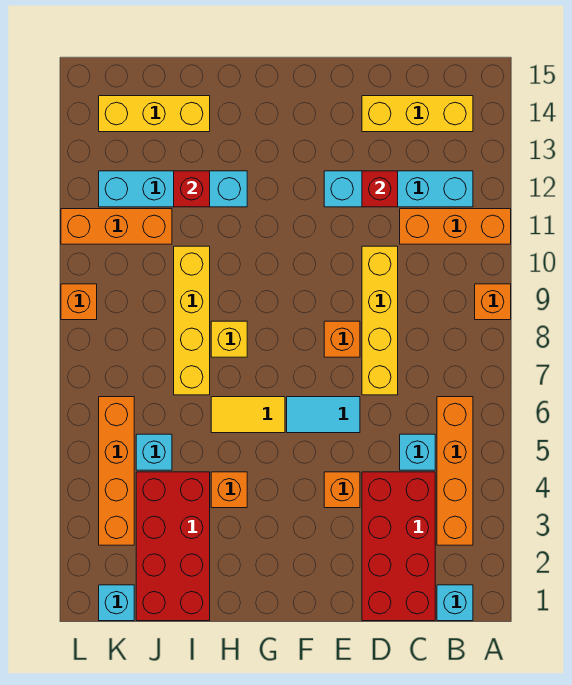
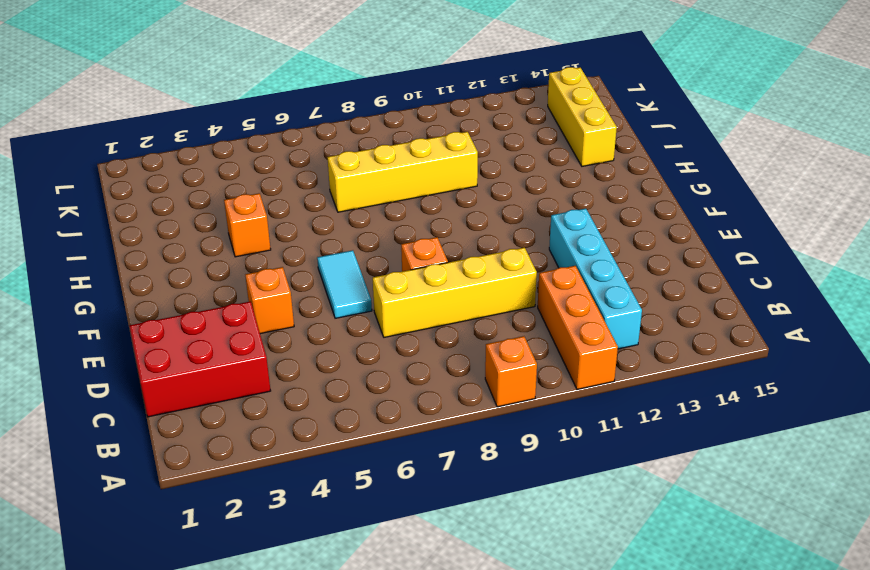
red 2x3 brick [130,301,271,417] -> red 2x4 brick [362,472,435,621]
none -> cyan 1x1 brick [437,585,473,621]
none -> orange 1x4 brick [437,397,473,545]
none -> yellow 1x3 brick [362,96,473,132]

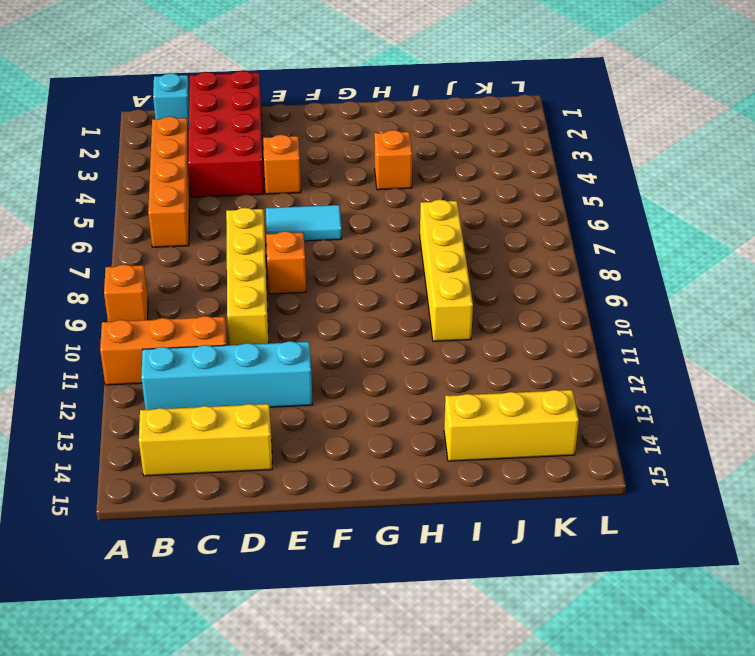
none -> cyan 1x1 brick [400,434,435,470]
none -> yellow 1x2 tile [211,397,285,433]
none -> yellow 1x1 brick [211,321,247,357]

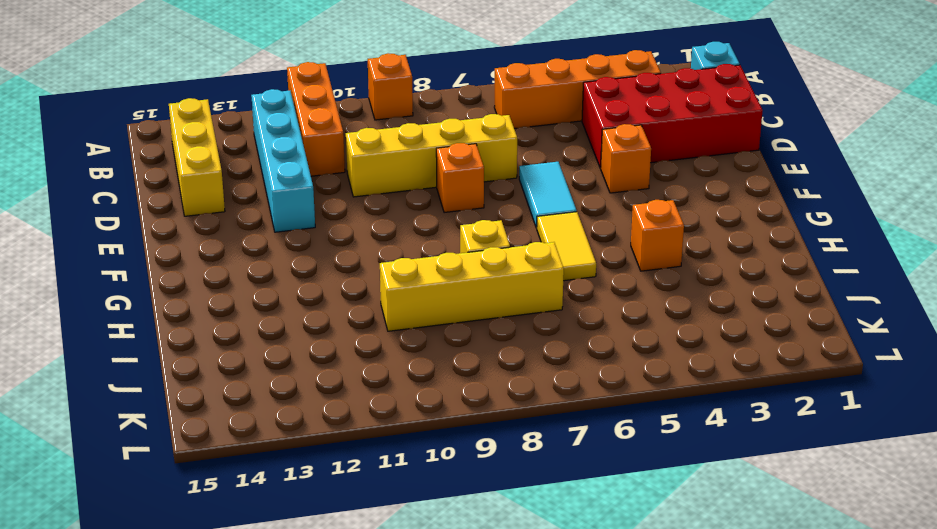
none -> cyan 1x1 brick [400,434,435,470]
none -> cyan 1x4 brick [99,171,247,207]
none -> red 2x4 brick [136,472,210,621]

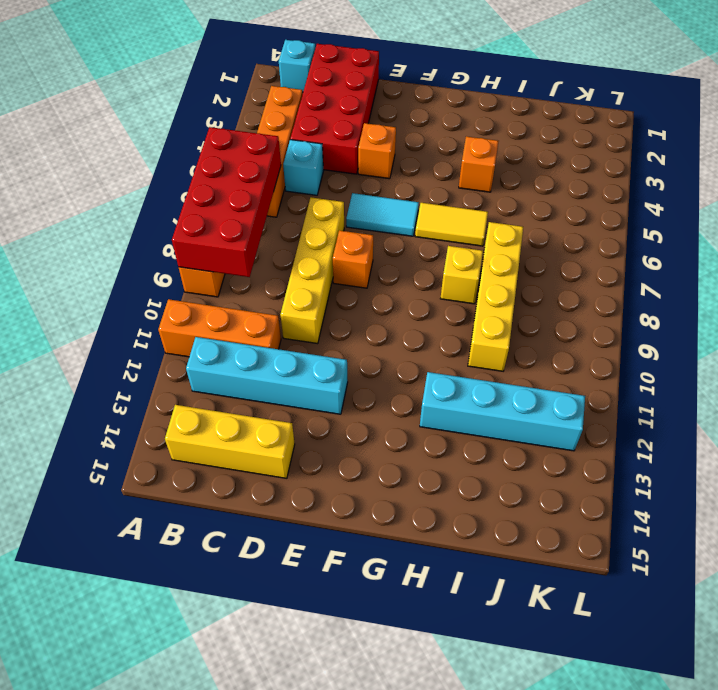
red 2x4 brick [172,127,281,277] -> red 2x4 brick moved to [136,472,210,621]
none -> yellow 1x3 brick [99,96,210,132]
none -> cyan 1x1 brick [136,434,172,470]
none -> orange 1x3 brick [61,209,172,244]

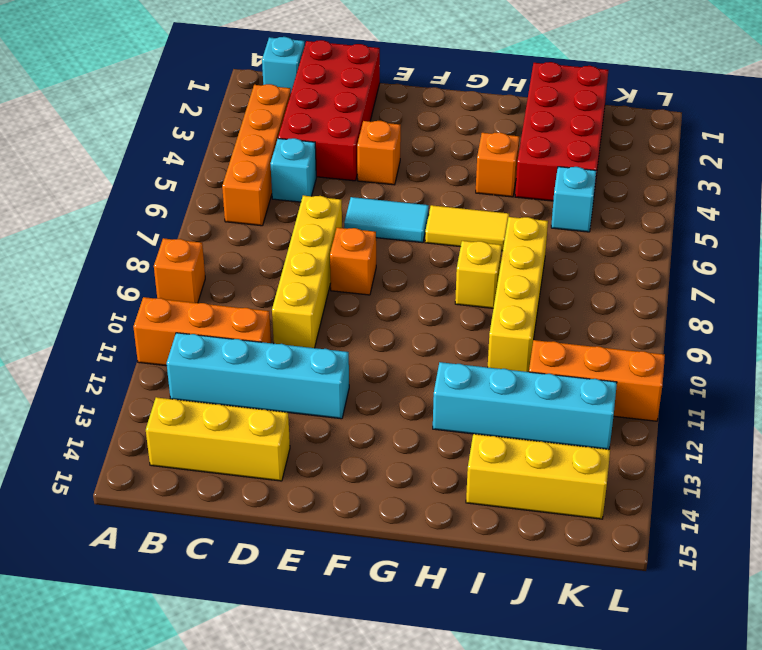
none -> cyan 1x1 brick [99,585,134,621]
none -> orange 1x4 brick [99,397,134,545]
none -> orange 1x1 brick [61,284,97,320]

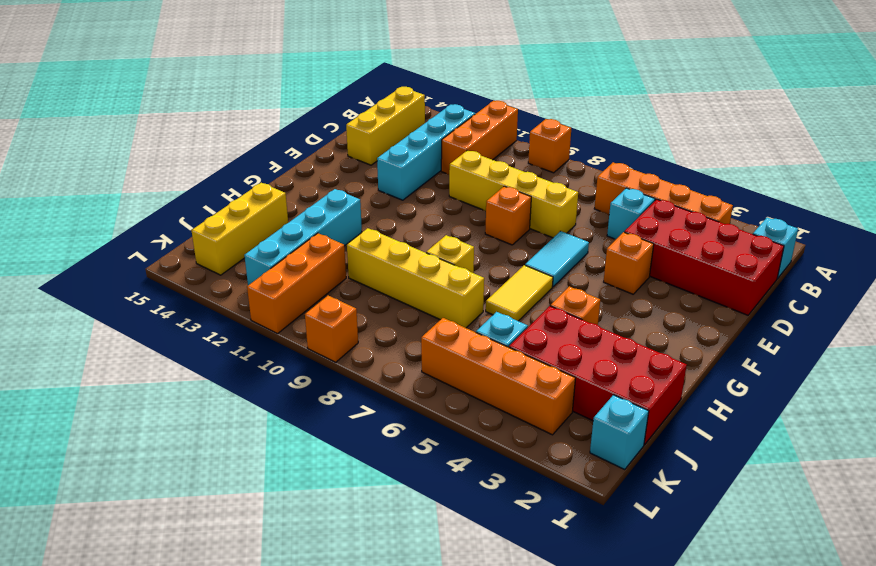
none -> red 1x1 brick [362,171,398,207]
none -> red 1x1 brick [174,171,210,207]

